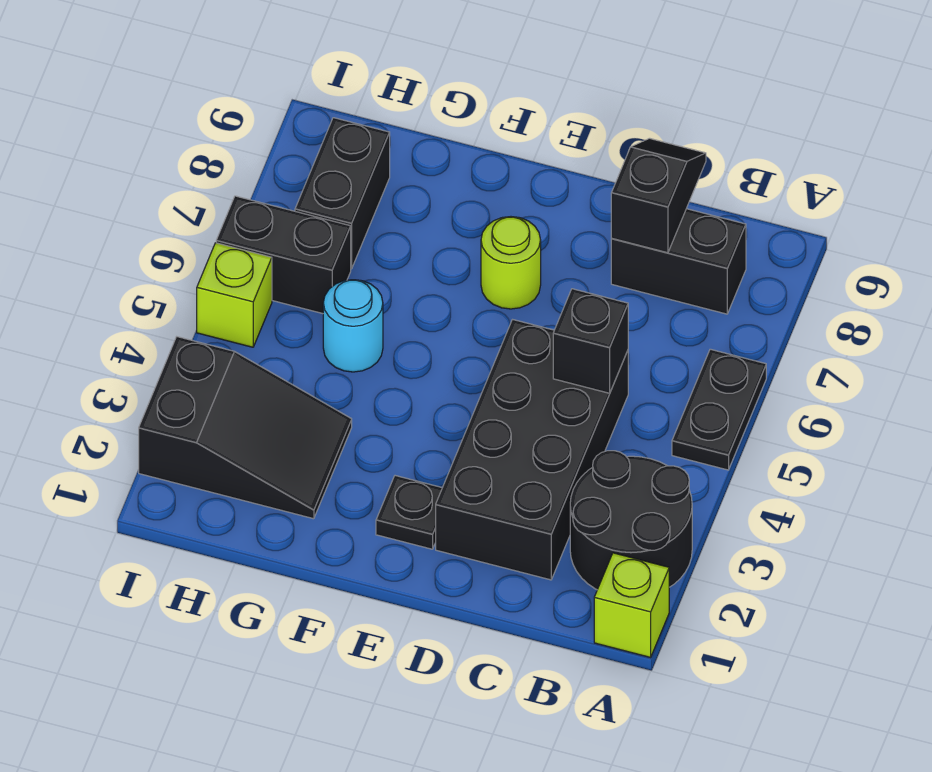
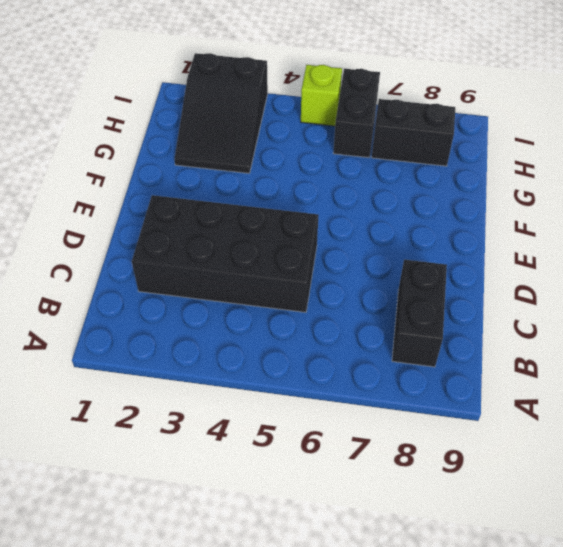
none -> lime 1x1 brick [594,553,669,657]
none -> black 2x2 round brick [570,451,692,590]
none -> black 1x2 plate [672,349,766,470]

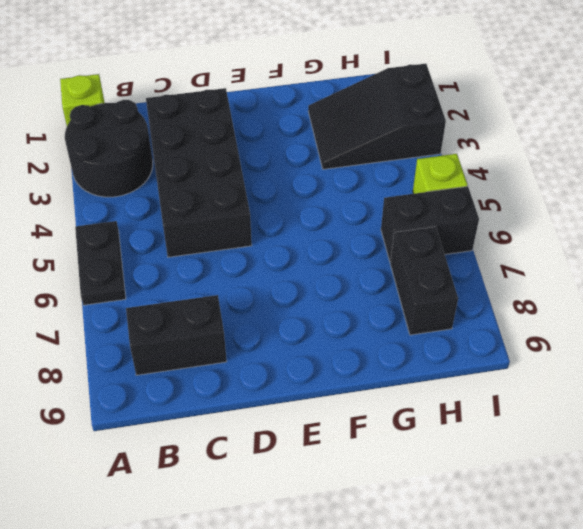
none -> black 1x1 plate [376,476,442,549]
none -> lime 1x1 round brick [481,217,541,309]
none -> cyan 1x1 round brick [323,280,383,372]

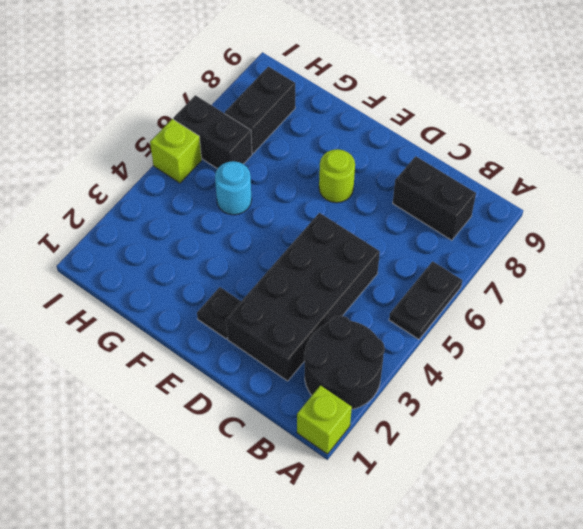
none -> black 2x3 slope [139,337,352,519]
none -> black 1x1 brick [553,289,628,393]
none -> black 1x2 slope [611,138,706,253]

